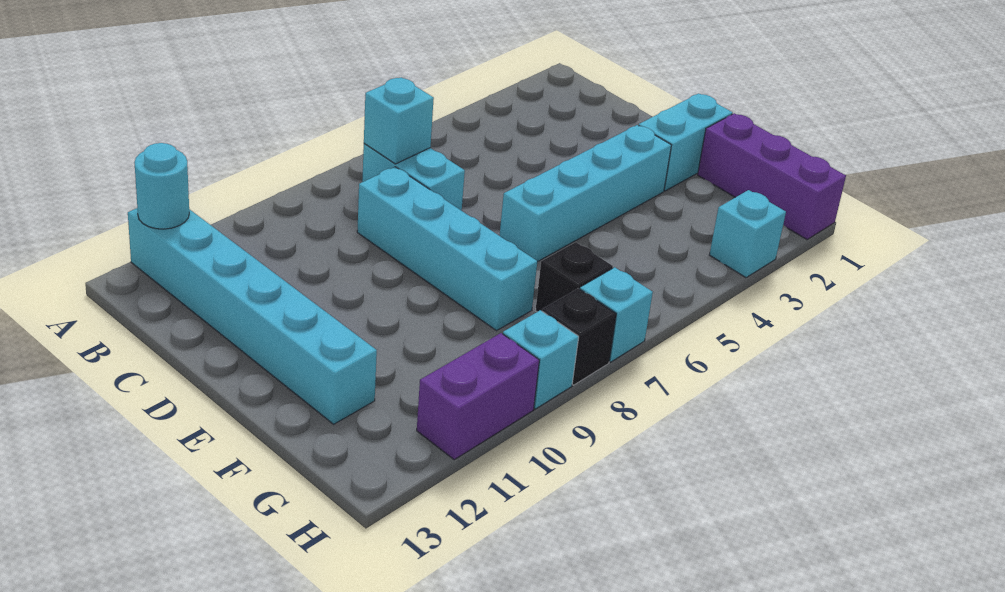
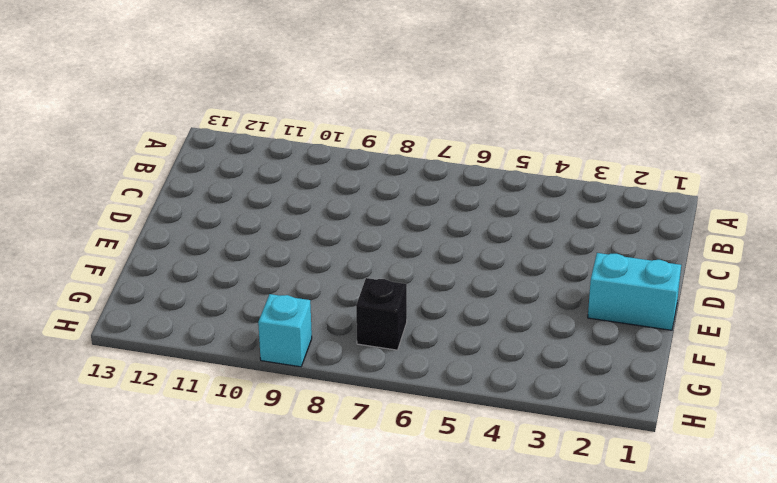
none -> cyan 1x6 brick [128,208,377,424]
none -> cyan 1x2 brick [362,144,465,211]
none -> cyan 1x4 brick [357,167,537,331]

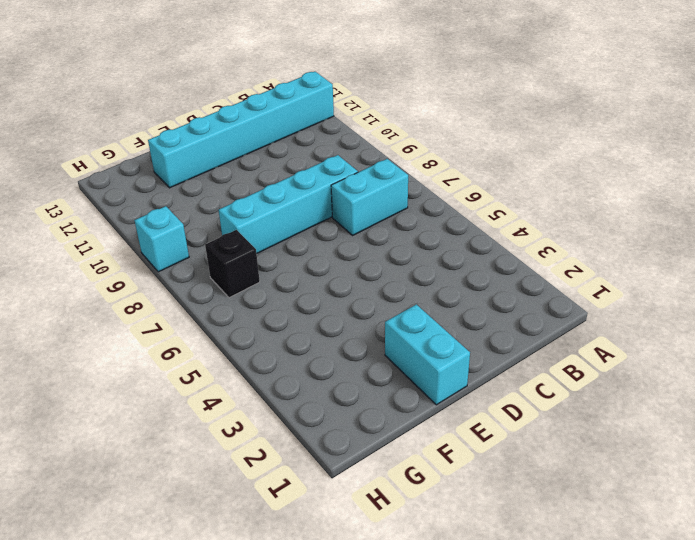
none -> cyan 1x4 brick [500,125,671,262]
none -> purple 1x3 brick [698,113,846,239]
none -> cyan 1x1 brick [709,190,786,278]

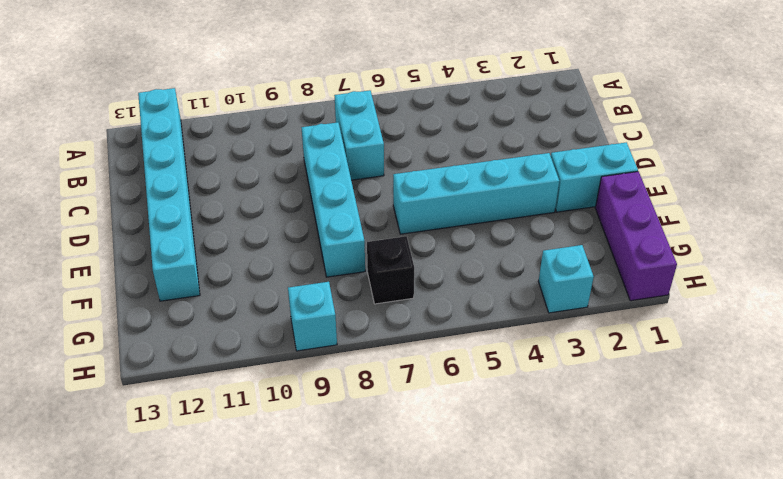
none -> cyan 1x1 brick [580,267,653,362]
none -> black 1x1 brick [542,288,616,385]
none -> purple 1x2 brick [417,333,539,460]

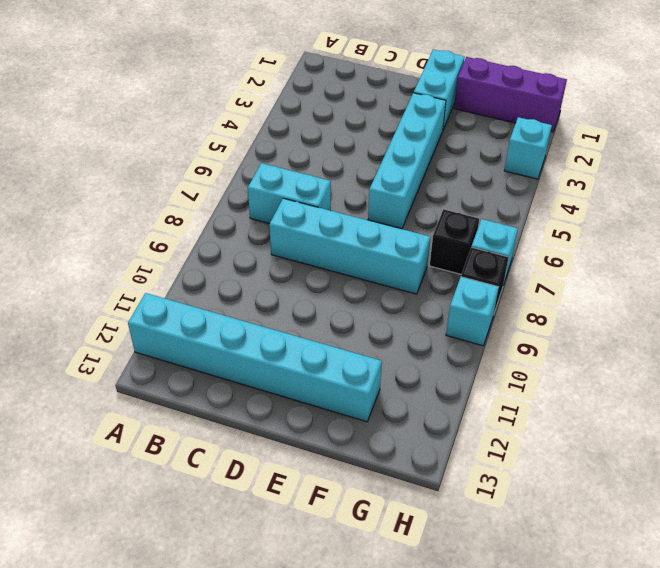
none -> purple 1x2 brick [417,333,539,460]
none -> cyan 1x1 round brick [135,143,189,229]
none -> cyan 1x1 brick [364,77,434,164]

